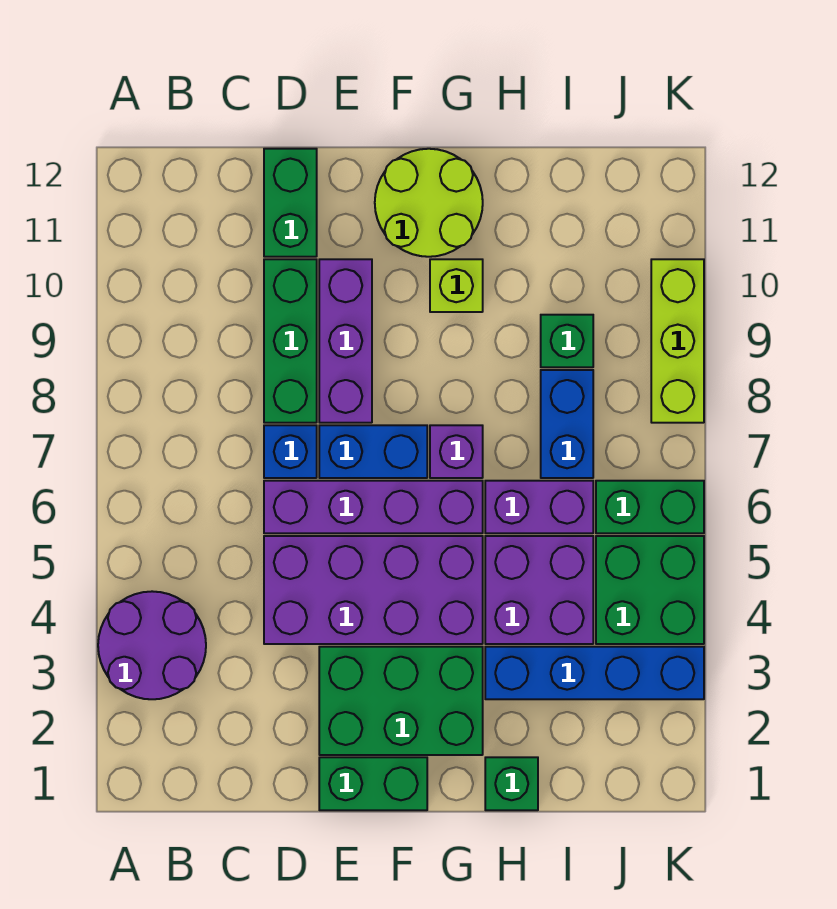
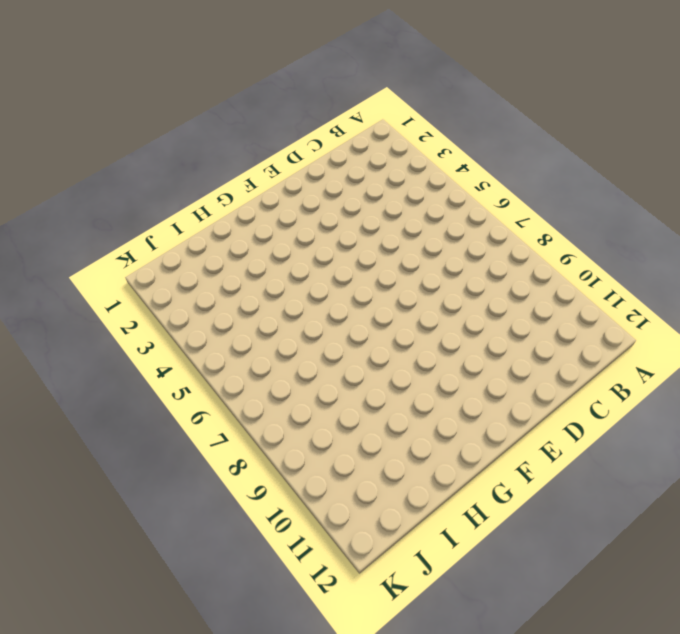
none -> purple 2x2 round brick [98,591,206,699]
none -> purple 2x4 brick [264,536,483,644]
none -> purple 1x4 brick [264,481,483,533]

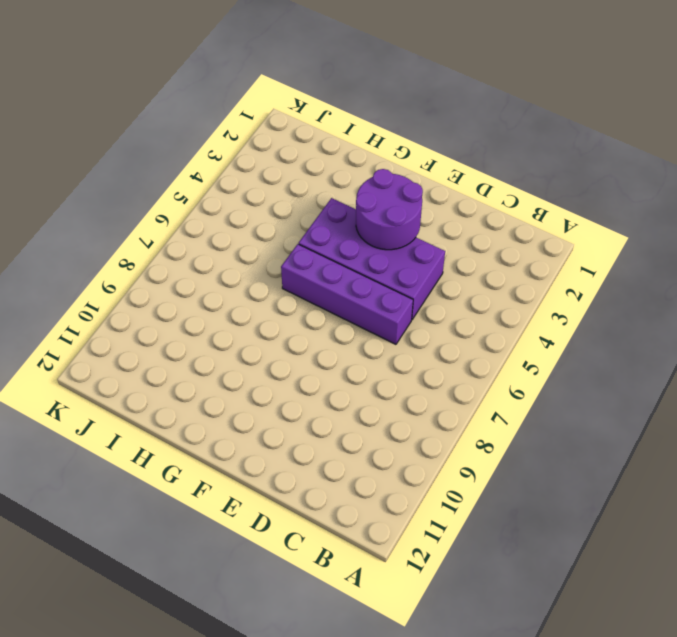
purple 2x2 round brick [356,169,423,250] -> purple 2x2 round brick moved to [98,591,206,699]
none -> blue 1x1 brick [264,425,317,478]
none -> green 1x3 brick [264,259,317,423]
none -> green 1x2 brick [264,149,317,257]

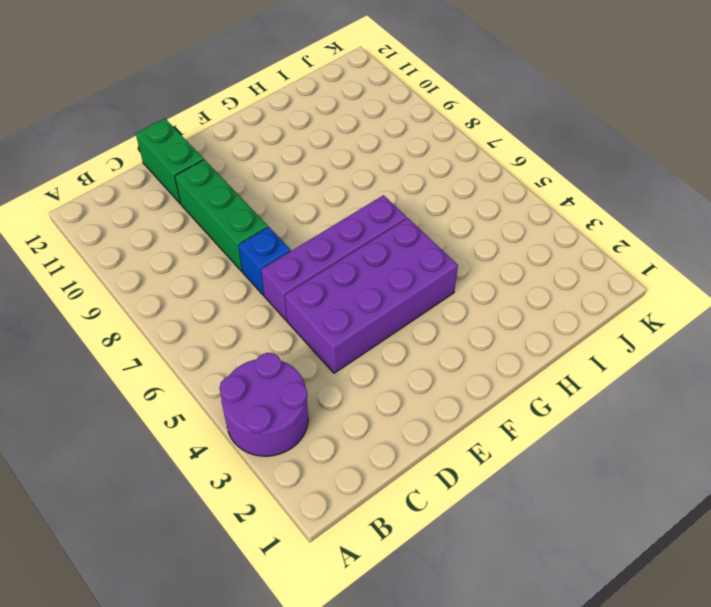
none -> green 1x2 brick [319,757,427,810]
none -> green 2x3 brick [319,647,483,755]
none -> blue 1x2 brick [319,425,427,478]

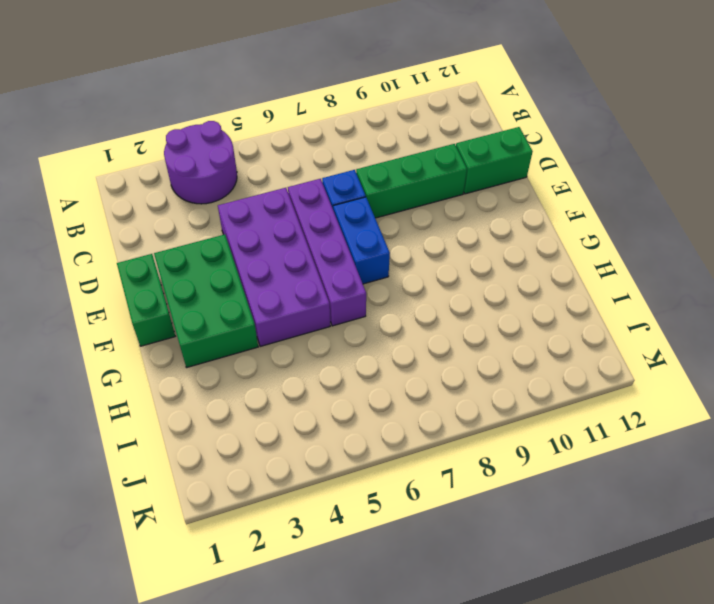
none -> purple 1x3 brick [319,259,372,423]
none -> lime 2x2 round brick [375,149,483,257]
none -> purple 1x1 brick [430,425,483,478]

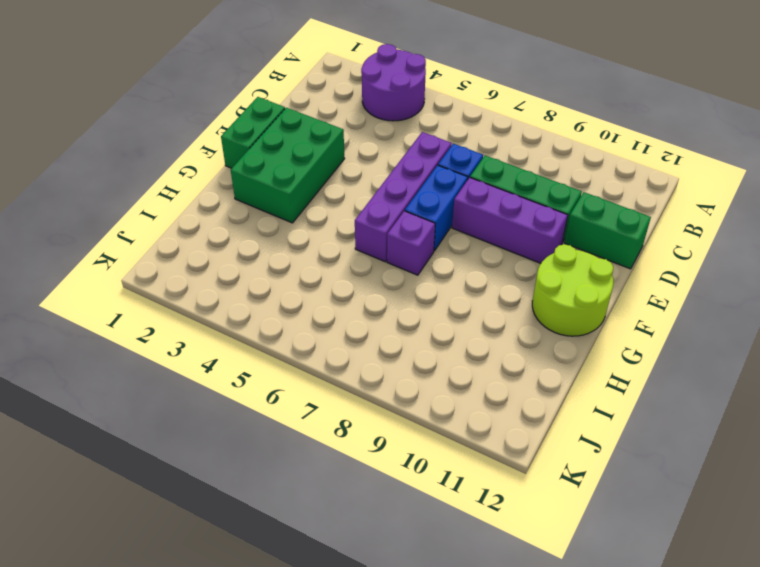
none -> purple 2x4 brick [264,536,483,644]
none -> lime 1x1 brick [430,259,483,312]
none -> green 1x1 brick [485,757,538,810]

